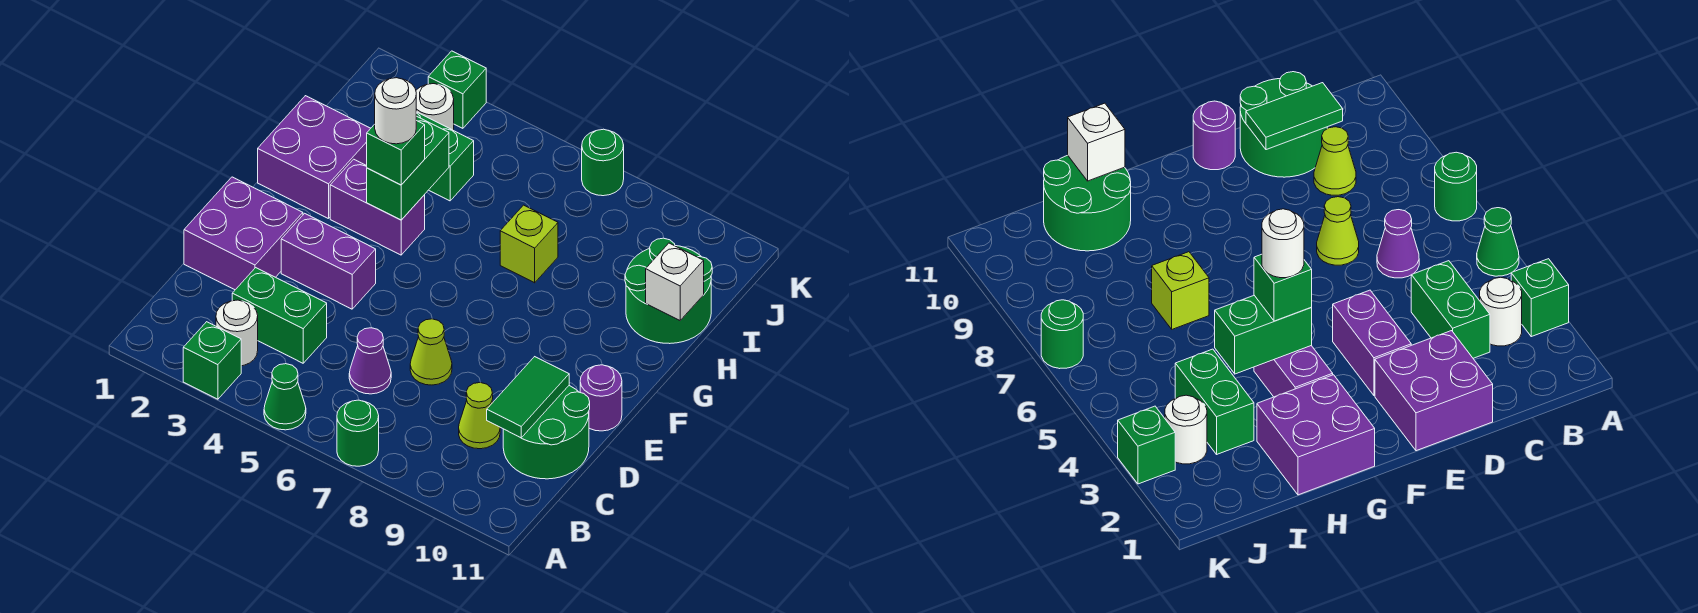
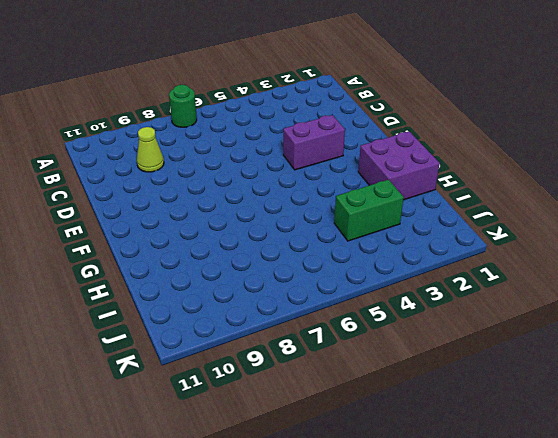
none -> green 1x1 brick [183,322,241,399]
none -> green 1x1 cone [264,364,306,430]
none -> white 1x1 round brick [216,300,258,366]

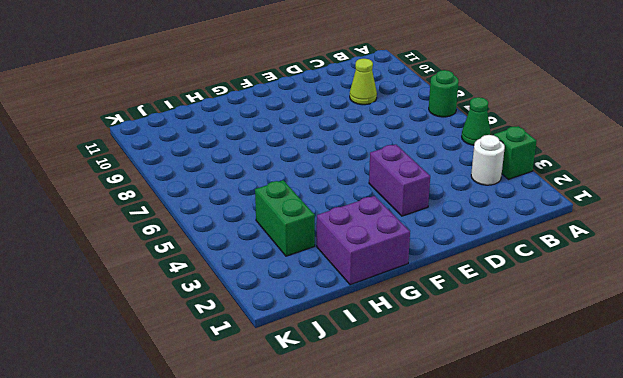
none -> green 1x2 brick [232,268,327,363]
none -> purple 1x1 cone [349,328,391,394]
none -> green 2x2 round brick [503,386,590,479]

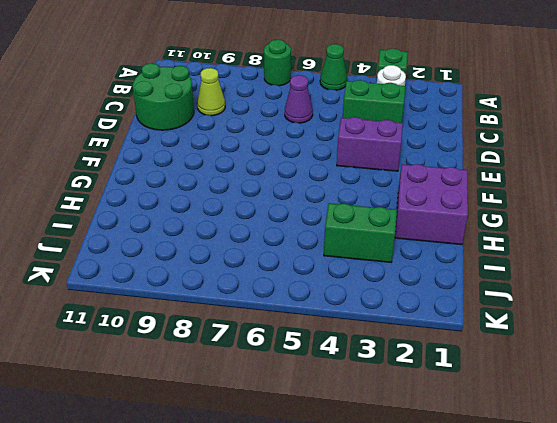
none -> purple 2x2 brick [184,177,303,290]
none -> lime 1x1 cone [410,319,452,385]
none -> purple 1x1 round brick [580,365,622,431]

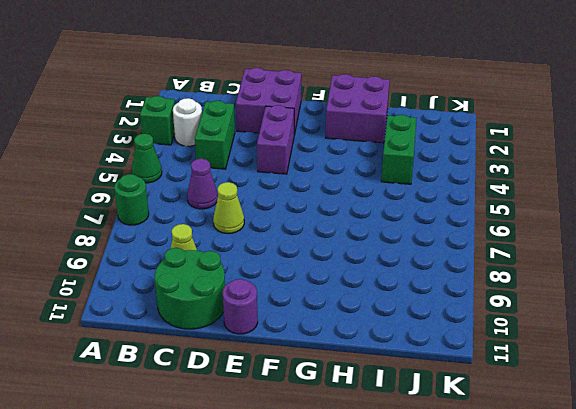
none -> purple 1x2 brick [330,159,425,255]
none -> lime 1x1 brick [500,205,558,283]
none -> green 2x2 round brick [625,238,712,344]

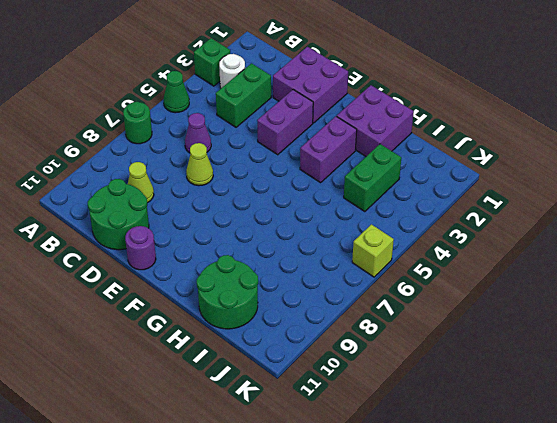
lime 1x1 brick [352,224,394,277] -> lime 1x1 brick moved to [500,205,558,283]
none -> white 1x1 round brick [416,84,454,130]
none -> green 1x1 brick [428,51,486,128]
none -> green 1x1 round brick [582,129,624,196]

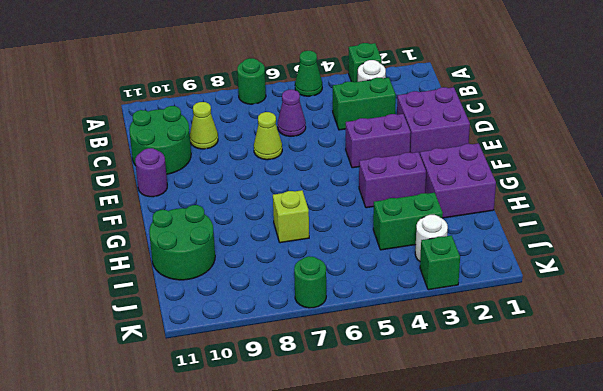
none -> green 1x2 tile [487,357,569,438]
none -> green 1x2 brick [367,116,449,220]
none -> white 1x1 brick [646,243,704,320]

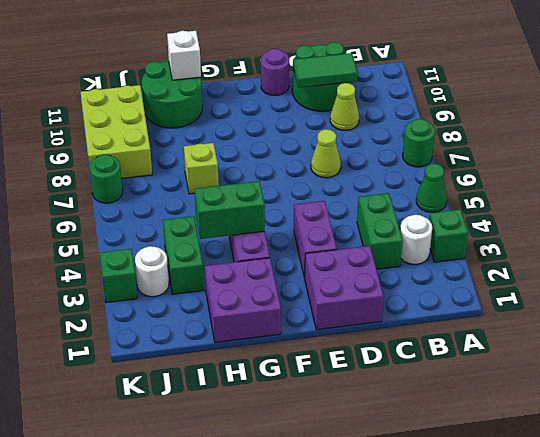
lime 2x3 brick [80,85,152,179] -> none
none -> purple 1x1 cone [349,328,391,394]
none -> green 1x1 brick [367,120,425,185]
none -> white 1x1 round brick [375,78,416,144]

